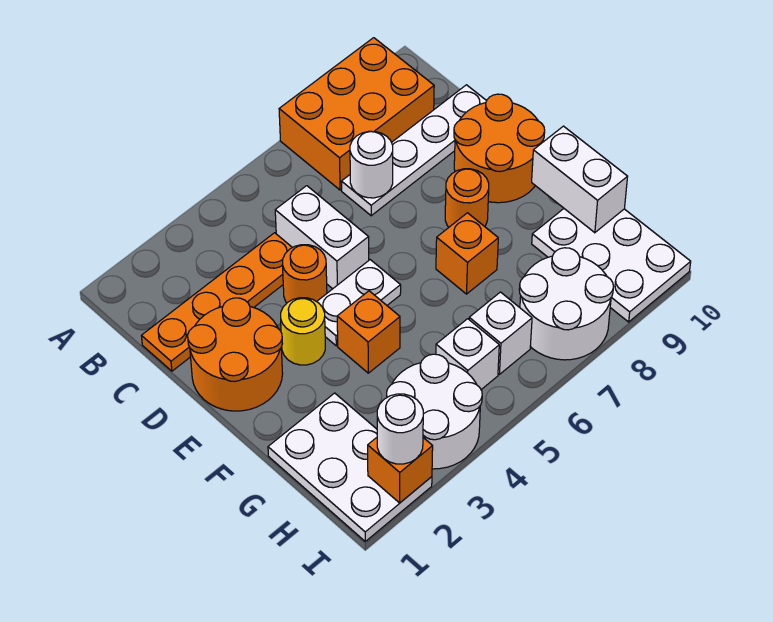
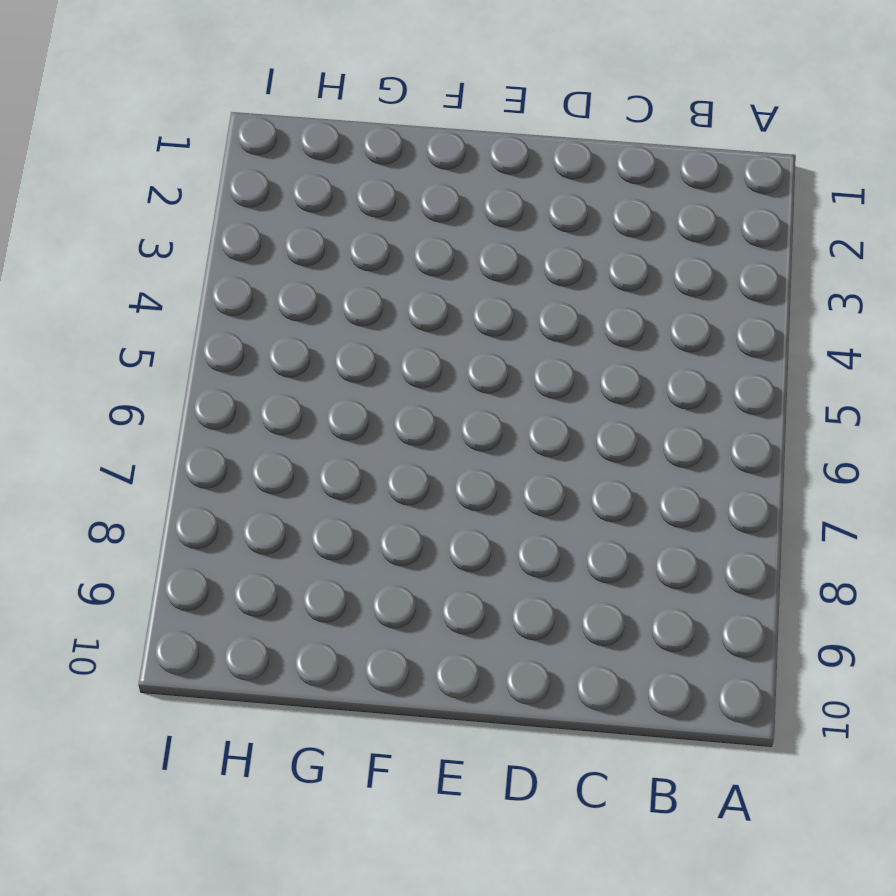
none -> orange 2x3 brick [279,38,434,190]
none -> orange 1x4 plate [142,233,292,371]
none -> white 1x2 brick [275,186,369,289]

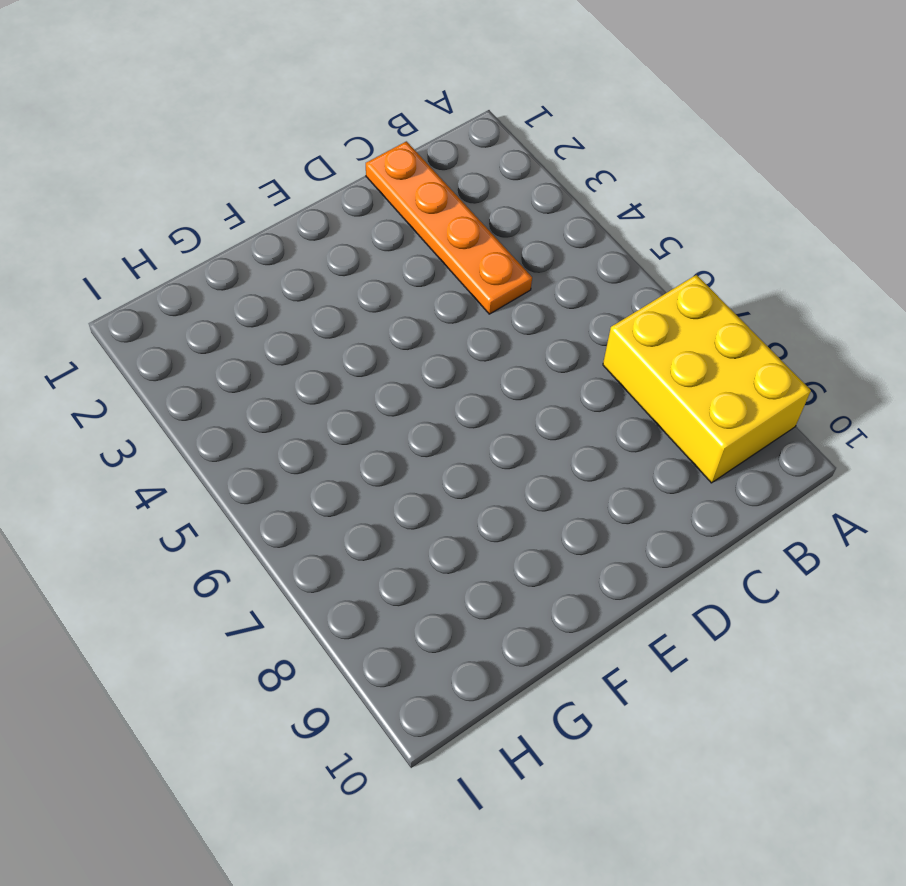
yellow 2x3 brick [603,275,811,483] -> orange 2x3 brick [279,38,434,190]
none -> white 1x2 brick [275,186,369,289]
none -> white 1x4 plate [341,85,486,216]
none -> orange 2x2 round brick [188,298,283,411]

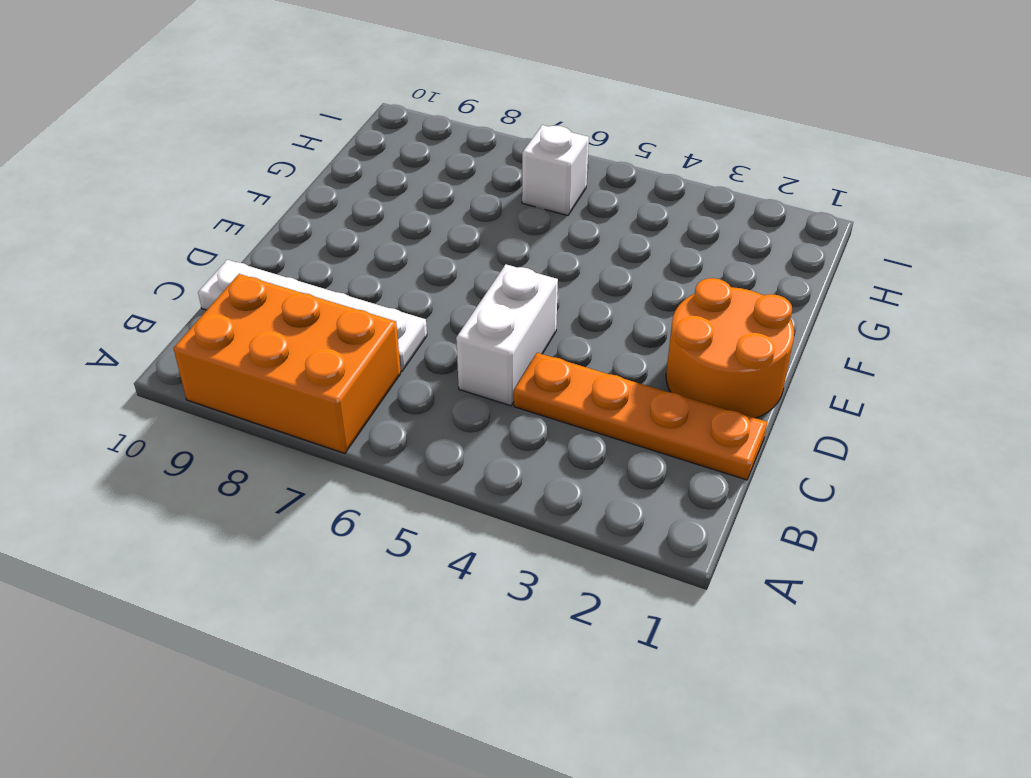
none -> orange 1x1 round brick [282,245,327,303]
none -> orange 2x2 round brick [454,94,545,203]
none -> yellow 1x1 round brick [281,298,325,365]

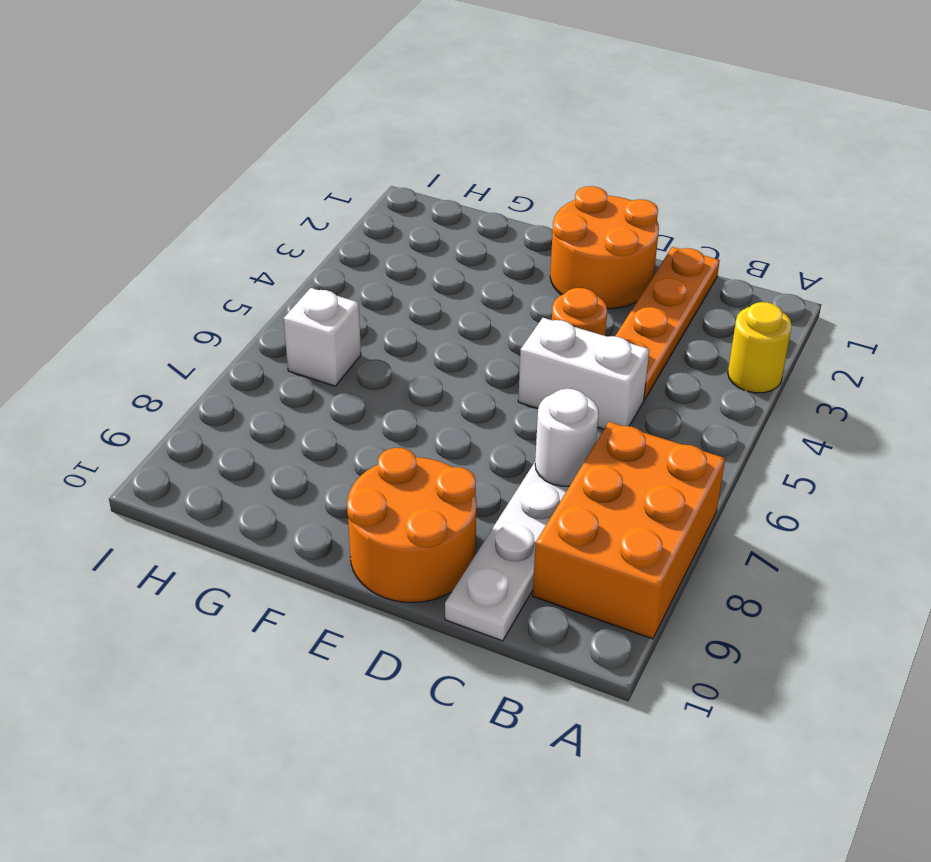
yellow 1x1 round brick [728,302,792,393] -> yellow 1x1 round brick moved to [281,298,325,365]
none -> white 1x2 plate [317,260,401,346]
none -> orange 1x1 round brick [445,169,489,227]
none -> orange 1x1 brick [337,291,400,373]

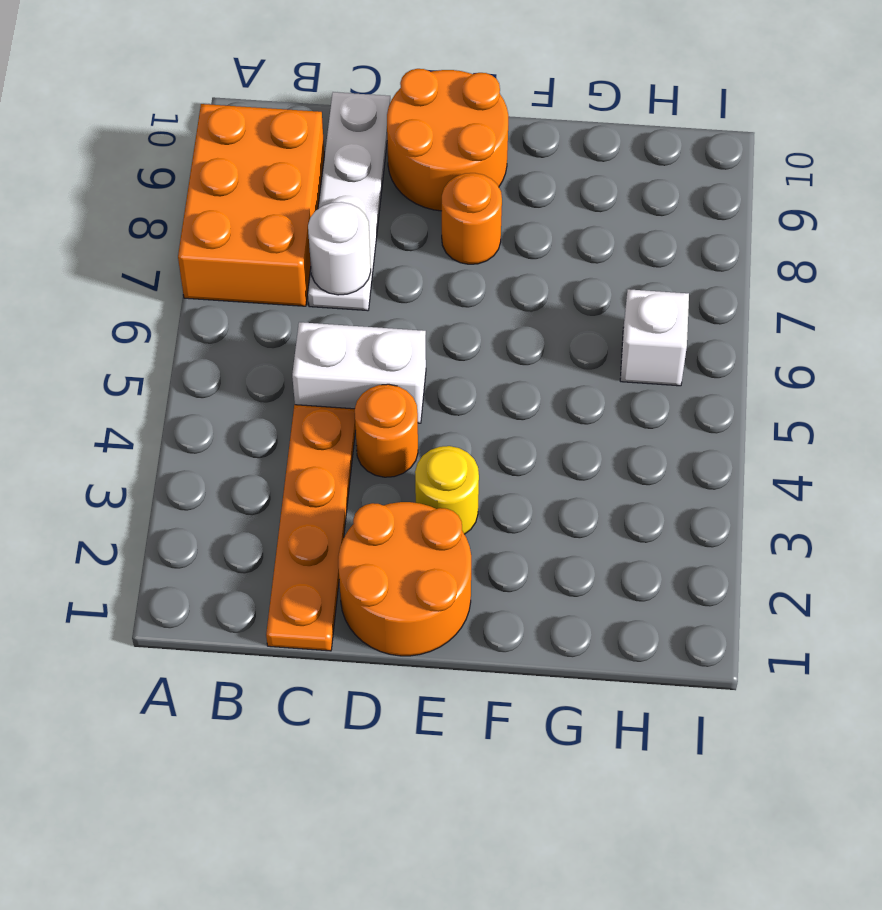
none -> white 1x2 plate [317,260,401,346]
none -> orange 1x1 brick [337,291,400,373]
none -> orange 1x1 brick [436,213,498,294]

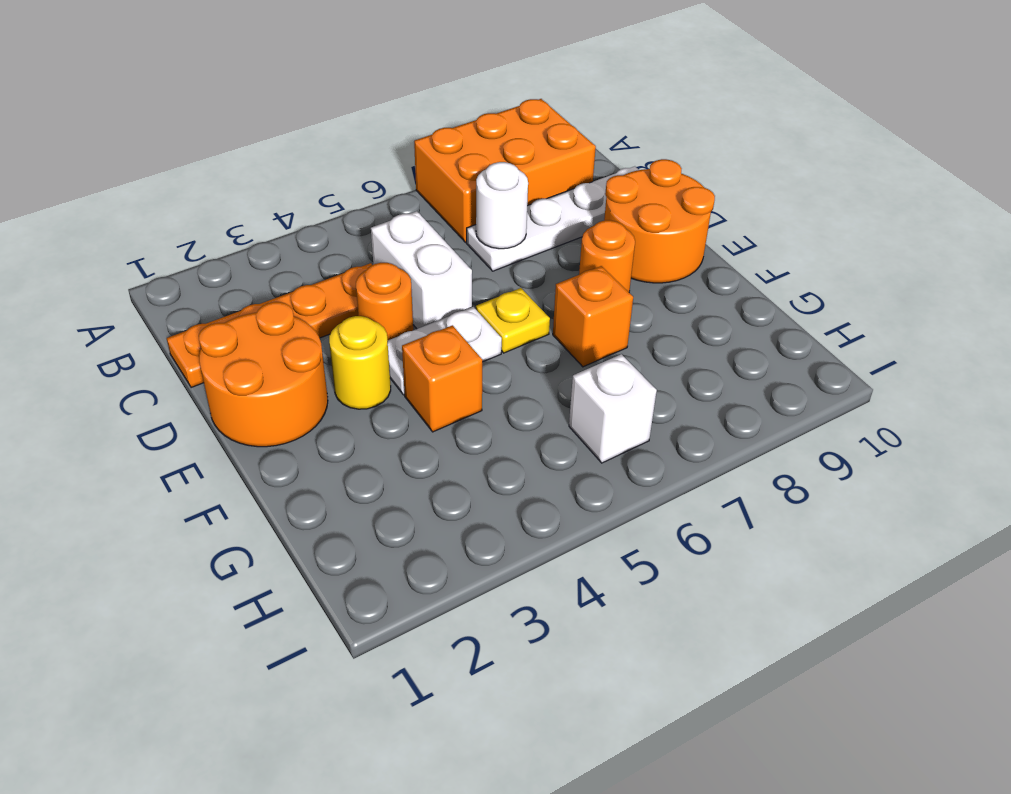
yellow 1x1 plate [476,288,550,353] -> none
none -> white 2x3 plate [268,393,432,541]
none -> white 2x3 plate [532,209,691,322]
none -> white 2x2 round brick [387,354,482,469]

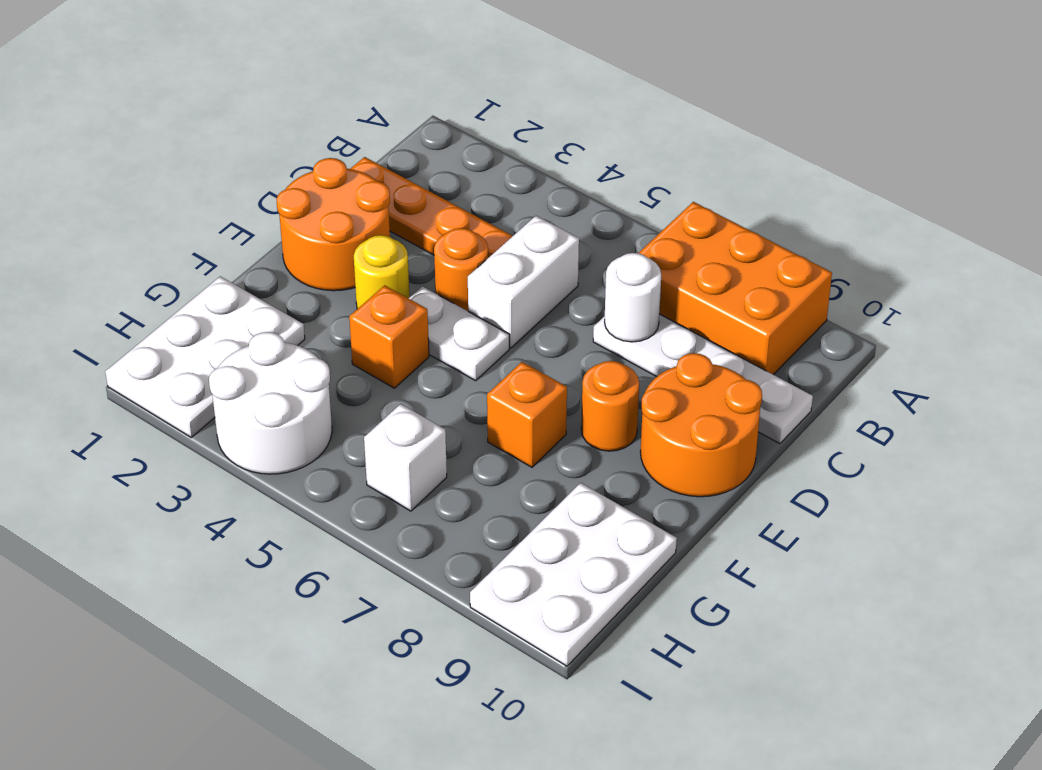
none -> white 1x1 brick [436,319,499,389]
none -> white 2x2 round brick [519,248,613,360]
none -> white 1x2 brick [532,126,628,233]

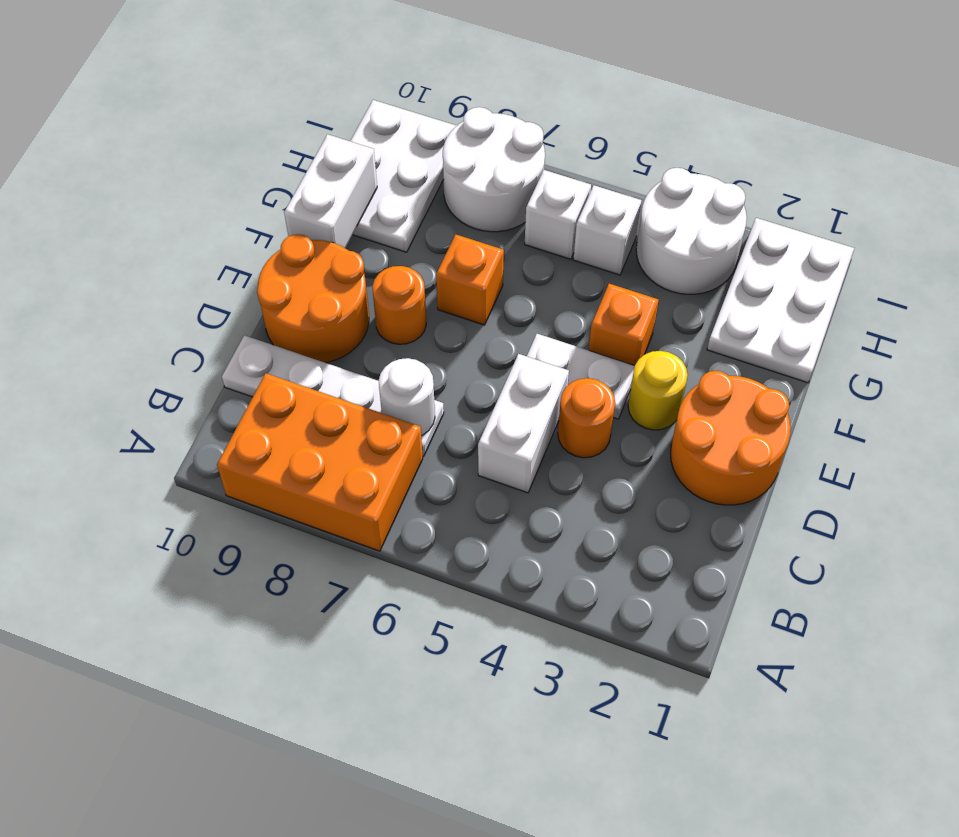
none -> orange 1x4 plate [142,233,292,371]
none -> orange 1x1 brick [368,438,433,503]
none -> white 1x1 round brick [377,394,423,464]

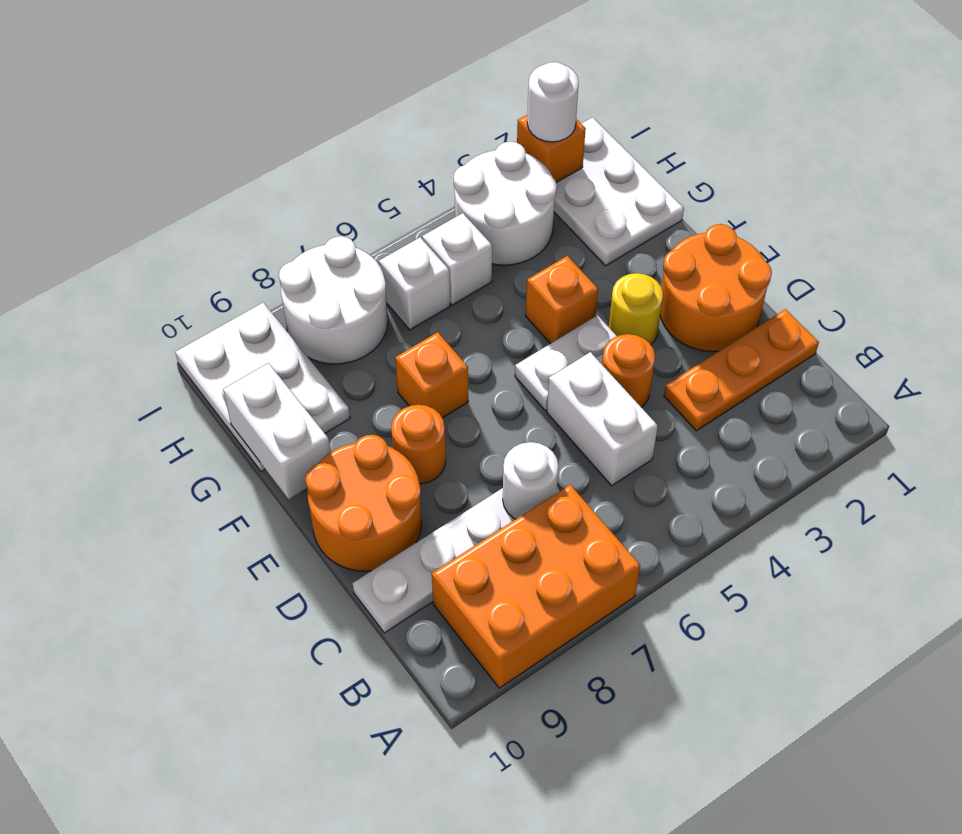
orange 1x3 plate [664,309,819,431] -> orange 1x4 plate [142,233,292,371]

